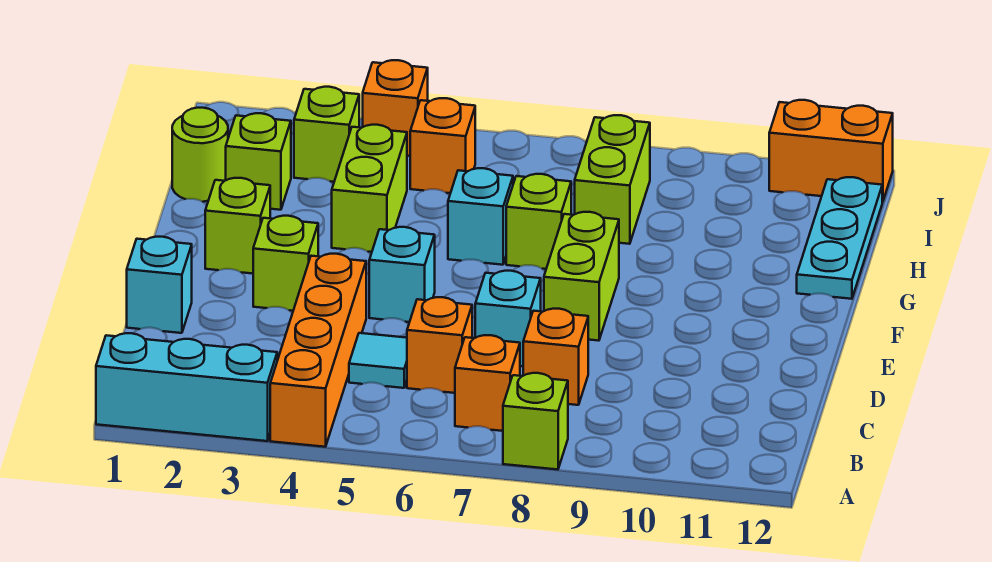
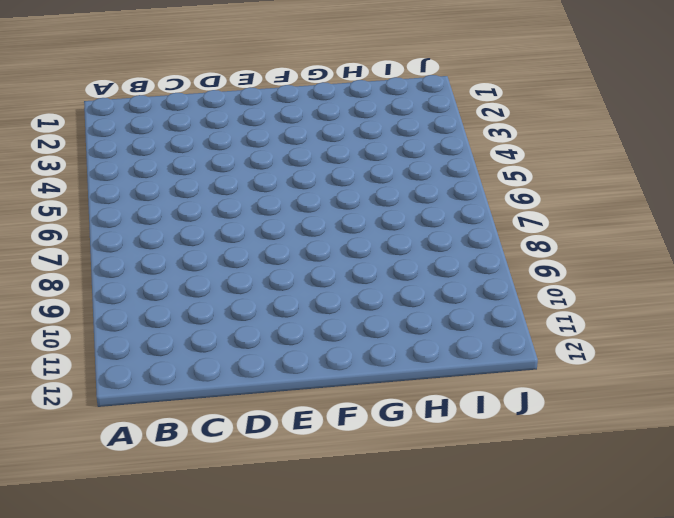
none -> cyan 1x3 brick [96,333,277,441]
none -> orange 1x4 brick [270,254,366,447]
none -> lime 1x1 brick [503,373,568,470]

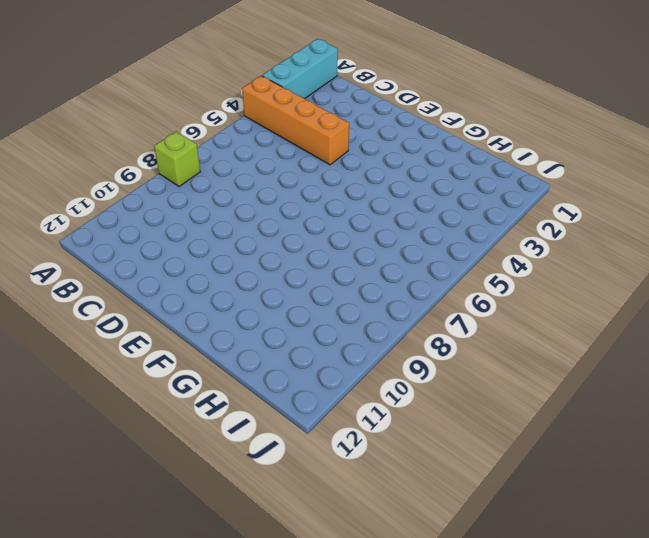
none -> orange 1x1 brick [455,335,520,431]
none -> cyan 1x1 tile [349,333,407,388]
none -> orange 1x1 brick [407,297,472,393]

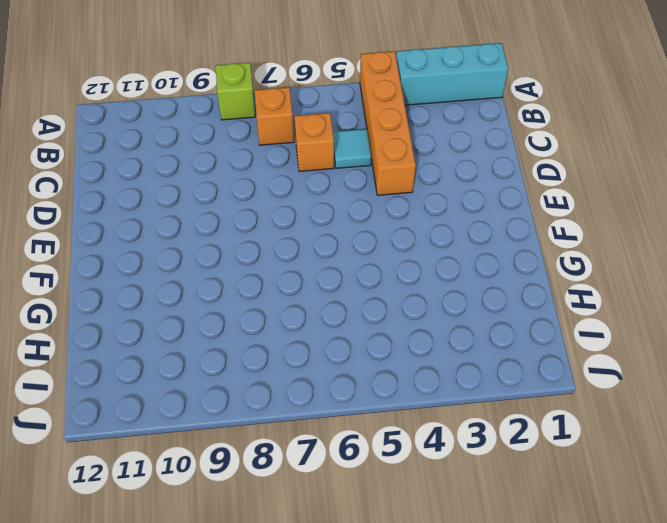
none -> orange 1x1 brick [523,309,588,405]
none -> cyan 1x1 brick [127,237,192,333]
none -> cyan 1x1 brick [475,271,541,366]

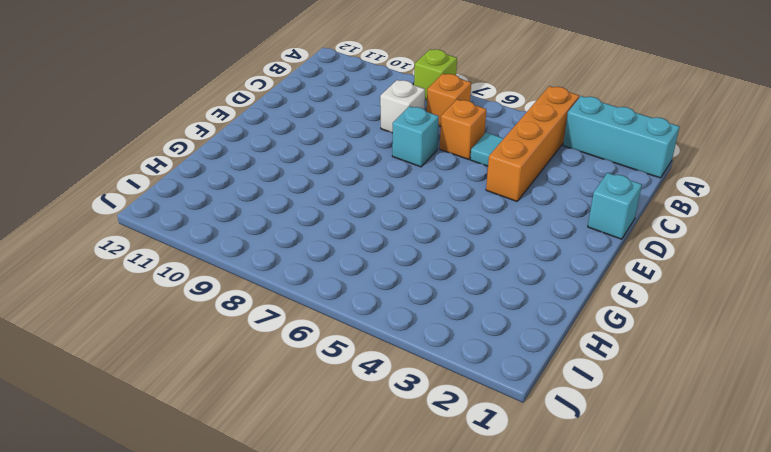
white 1x1 brick [380,80,425,133] -> orange 1x1 brick [523,309,588,405]
none -> lime 1x1 brick [253,216,318,311]
none -> cyan 1x1 brick [369,227,435,322]
none -> lime 1x2 brick [544,212,619,341]

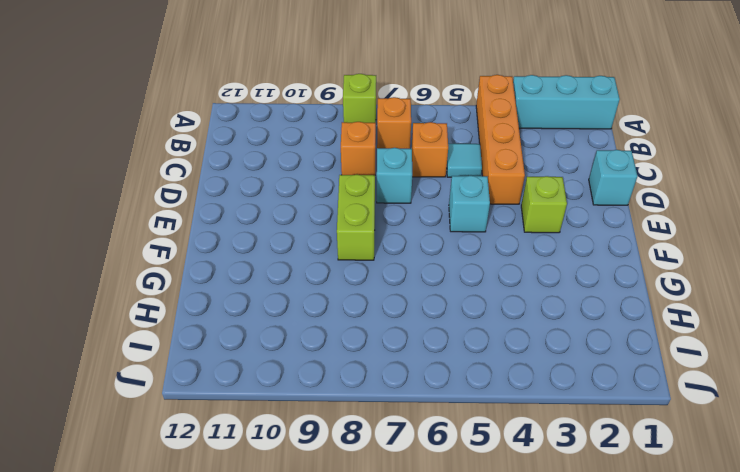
none -> lime 1x1 brick [205,178,270,274]
none -> lime 1x2 brick [332,125,407,252]
none -> cyan 1x1 brick [448,168,513,265]

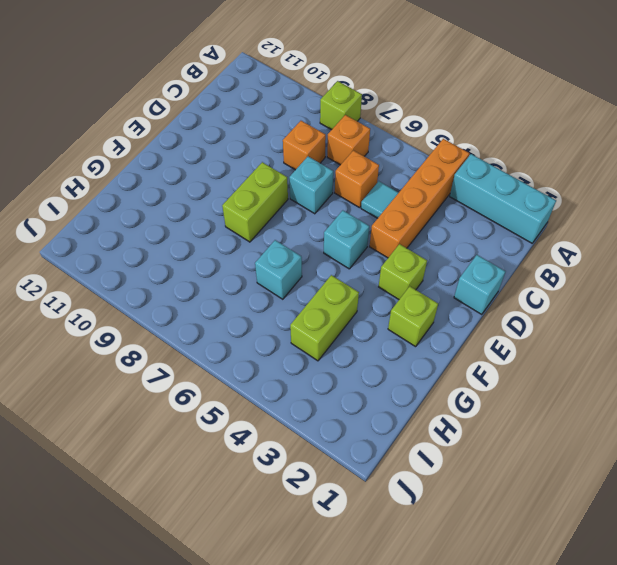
none -> lime 1x1 brick [506,174,571,269]
none -> cyan 1x3 plate [797,177,882,299]
none -> lime 1x1 round brick [172,108,228,202]

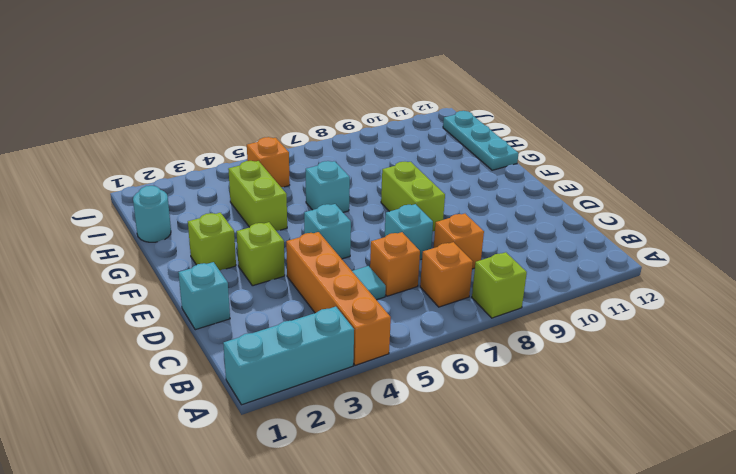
cyan 1x1 round brick [133,186,171,242] -> lime 1x1 round brick [172,108,228,202]
none -> lime 1x1 brick [506,174,571,269]
none -> lime 1x1 brick [226,113,291,210]
none -> lime 1x2 brick [575,115,650,244]

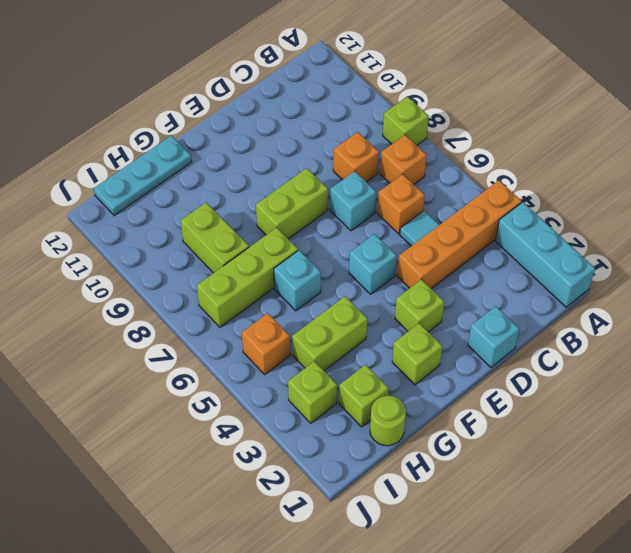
lime 1x3 brick [197,228,298,327] -> lime 1x1 brick [506,174,571,269]
lime 1x2 brick [181,203,249,273] -> lime 1x2 brick turned to [575,115,650,244]
none -> orange 1x1 brick [363,60,428,156]
none -> orange 1x2 brick [769,100,893,202]

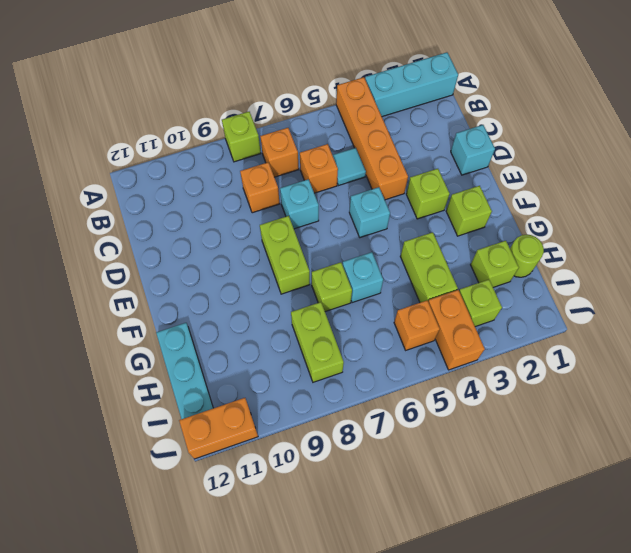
orange 1x2 brick [428,290,485,370] -> orange 1x1 brick [363,60,428,156]

